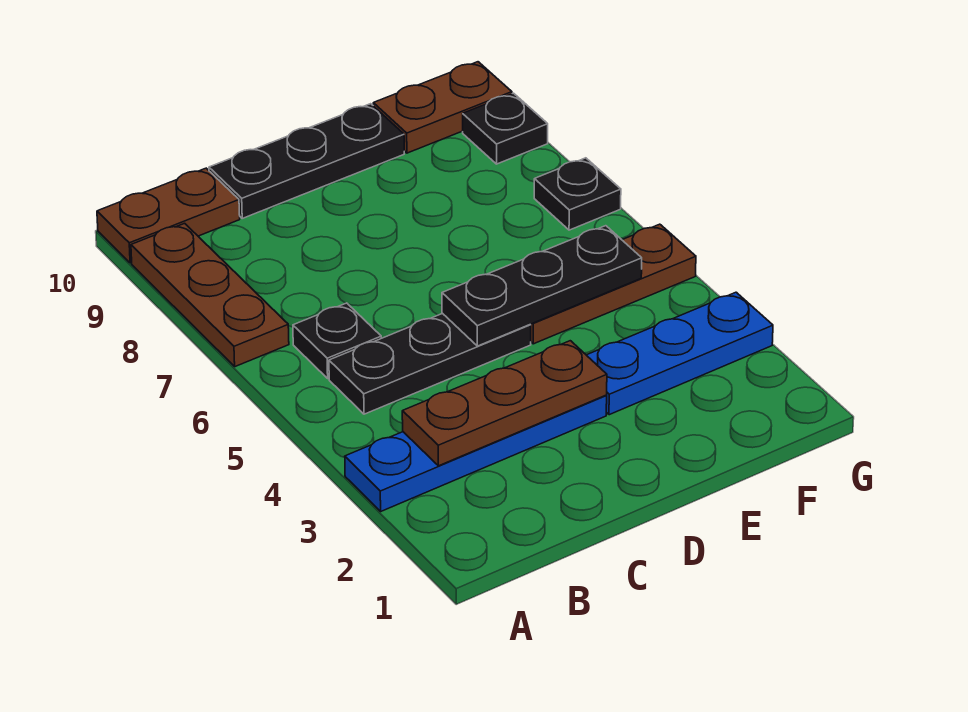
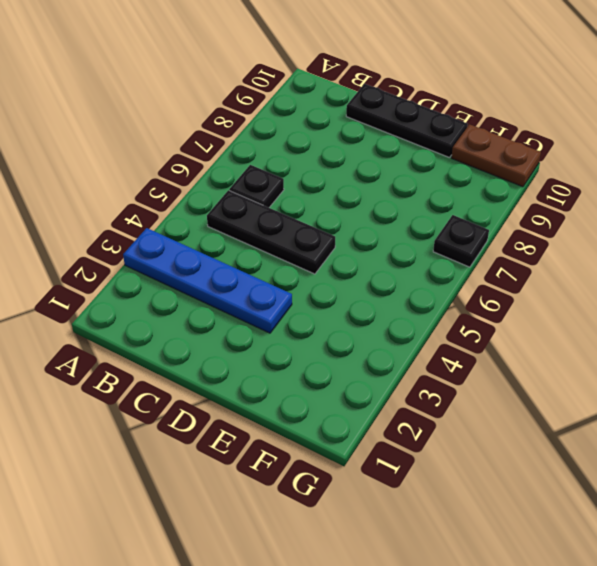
none -> brown 1x3 plate [131,223,289,367]
none -> brown 1x2 plate [97,168,240,263]
none -> blue 1x3 plate [587,292,773,415]

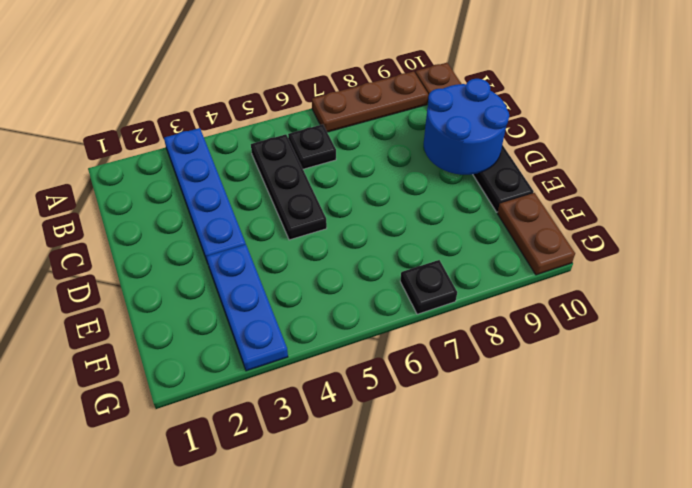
blue 2x2 round brick [424,79,509,175] -> none
none -> brown 1x3 plate [530,224,696,344]
none -> black 1x1 plate [463,93,548,164]
none -> brown 1x3 plate [402,341,607,466]

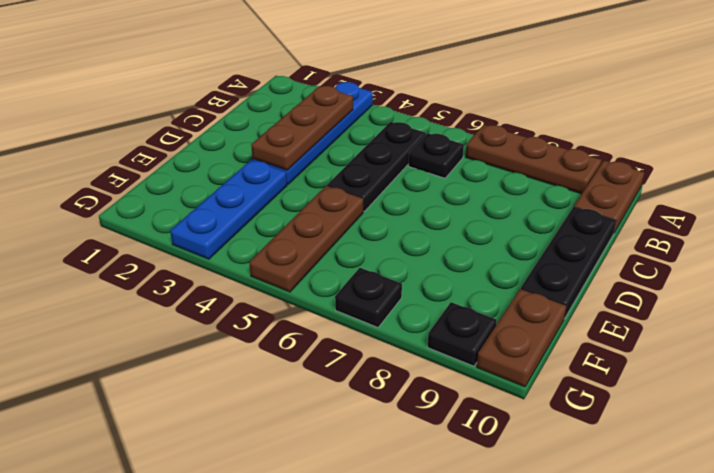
none -> black 1x3 plate [442,226,642,346]

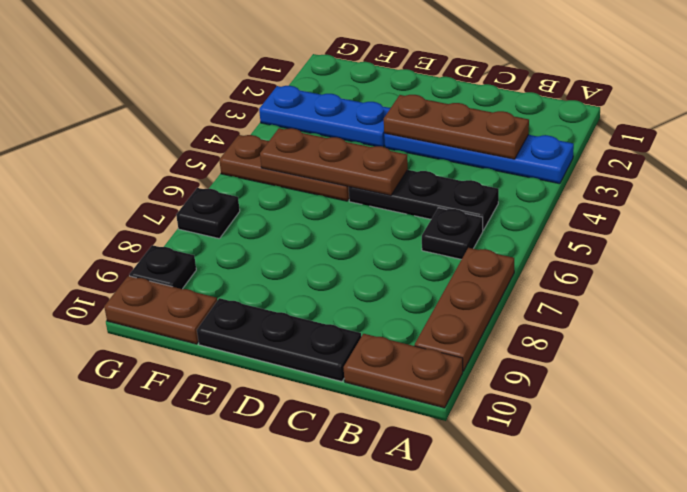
brown 1x3 plate [260,128,408,196] -> black 1x3 plate [442,226,642,346]

